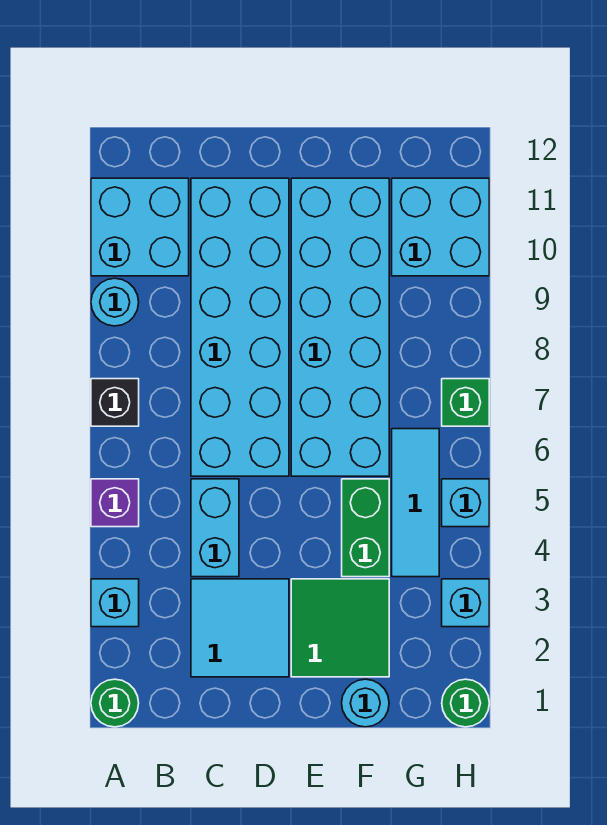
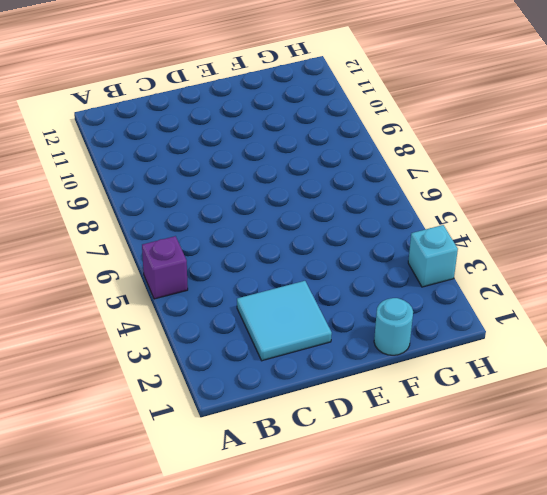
none -> green 1x1 round brick [91,679,139,727]
none -> cyan 1x1 brick [91,579,139,627]
none -> black 1x1 brick [91,379,139,426]

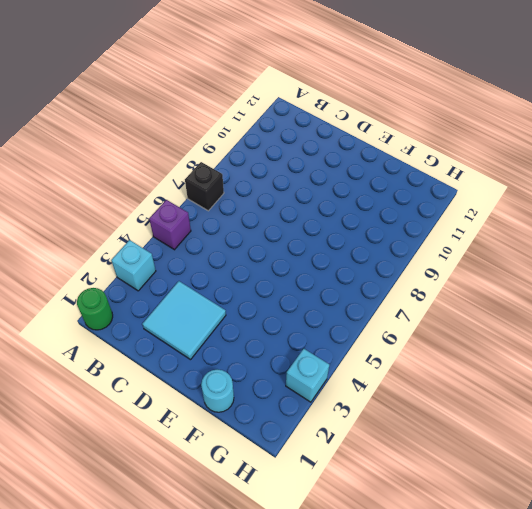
none -> cyan 1x1 round brick [91,278,139,326]
none -> cyan 2x2 brick [91,178,189,276]
none -> cyan 1x2 brick [191,479,239,577]

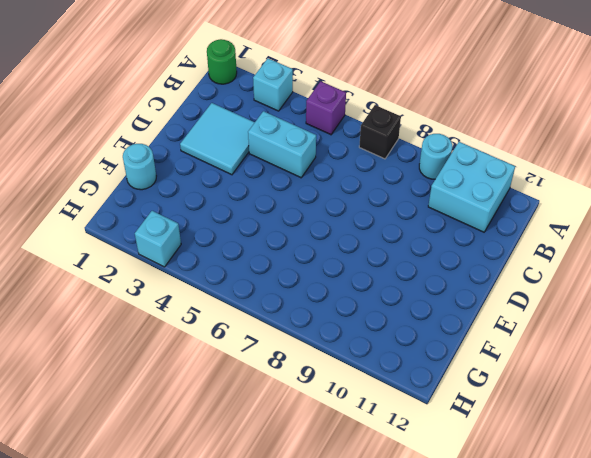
none -> cyan 2x6 brick [191,178,289,476]
none -> green 2x2 tile [291,579,389,677]
none -> cyan 2x6 brick [291,178,389,476]

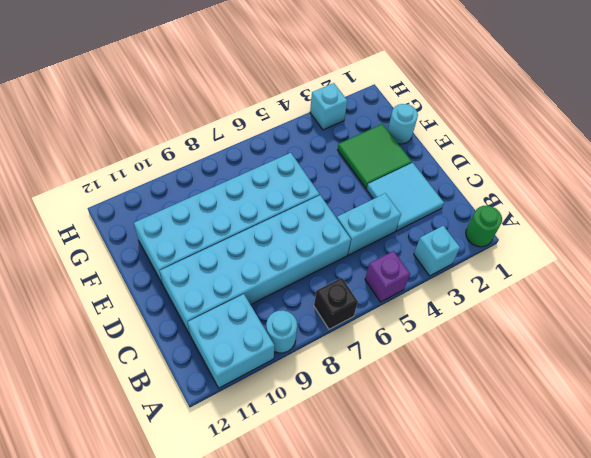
none -> green 1x2 brick [342,479,389,577]
none -> cyan 1x3 tile [392,429,439,577]
none -> cyan 2x2 brick [392,178,489,276]

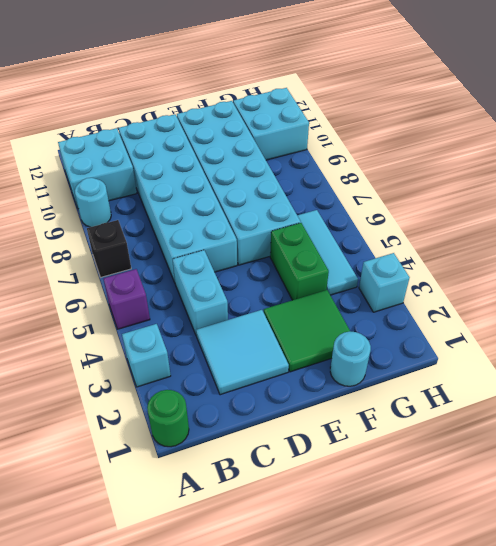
none -> green 1x1 round brick [442,679,489,727]
none -> cyan 1x1 brick [442,479,489,527]
none -> green 1x1 brick [442,379,489,426]

